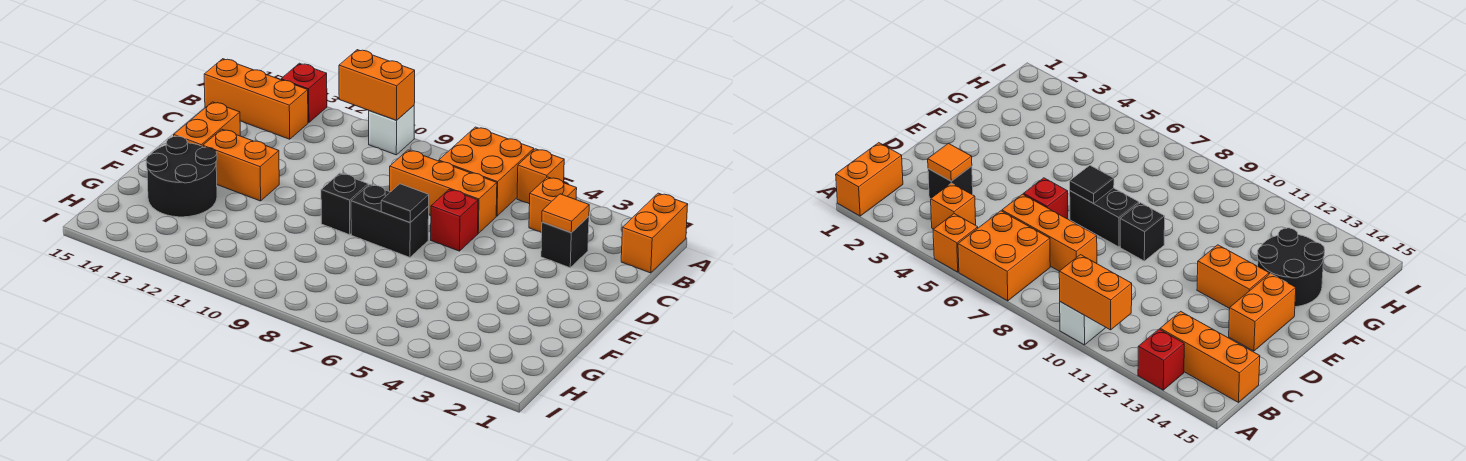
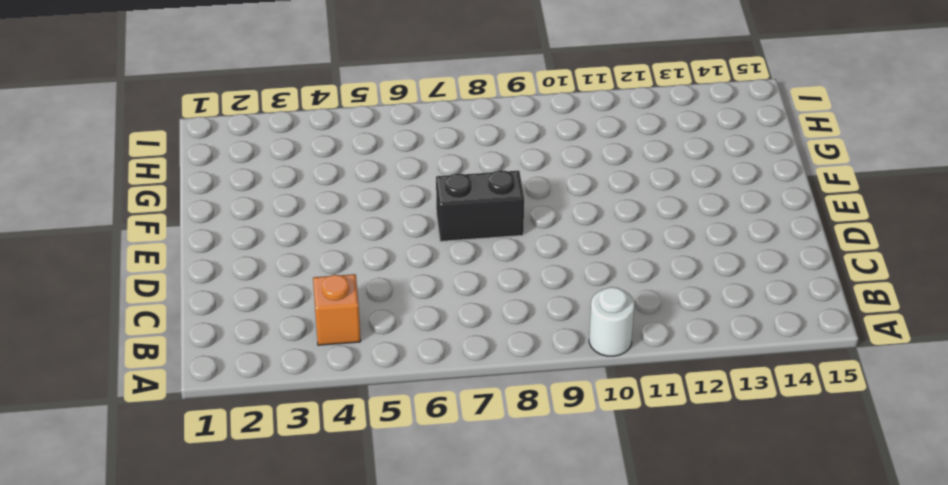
white 1x1 round brick [589,287,634,356] -> white 1x1 brick [369,106,414,155]
none -> orange 1x2 brick [621,193,688,273]
none -> orange 1x1 brick [517,149,564,204]
none -> orange 2x2 brick [439,127,534,216]

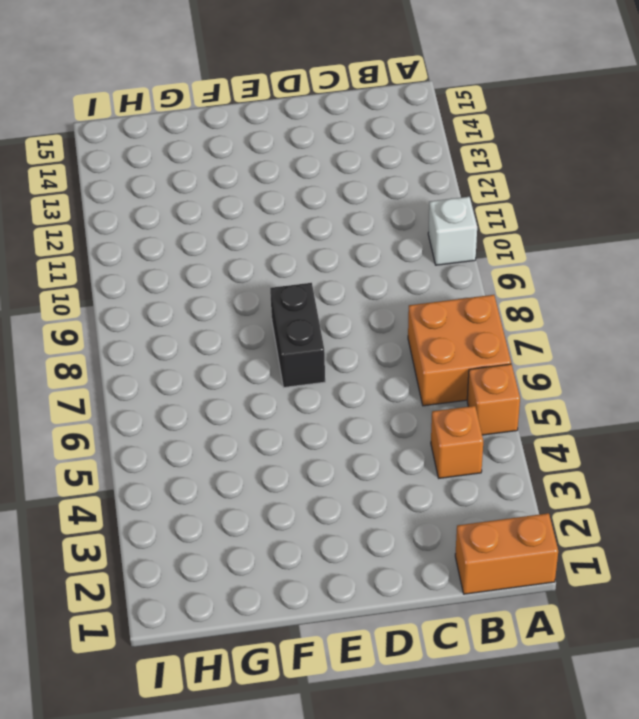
none -> red 1x1 brick [281,63,327,123]
none -> orange 1x3 brick [204,59,308,139]
none -> black 1x1 brick [541,216,589,268]

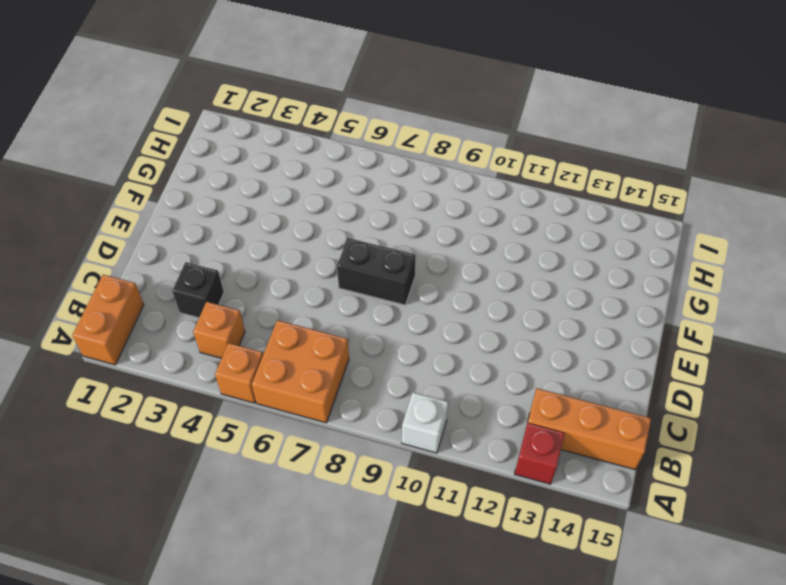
none -> orange 1x3 brick [390,150,497,233]
none -> red 1x1 brick [431,189,478,251]
none -> orange 1x2 brick [174,102,240,146]

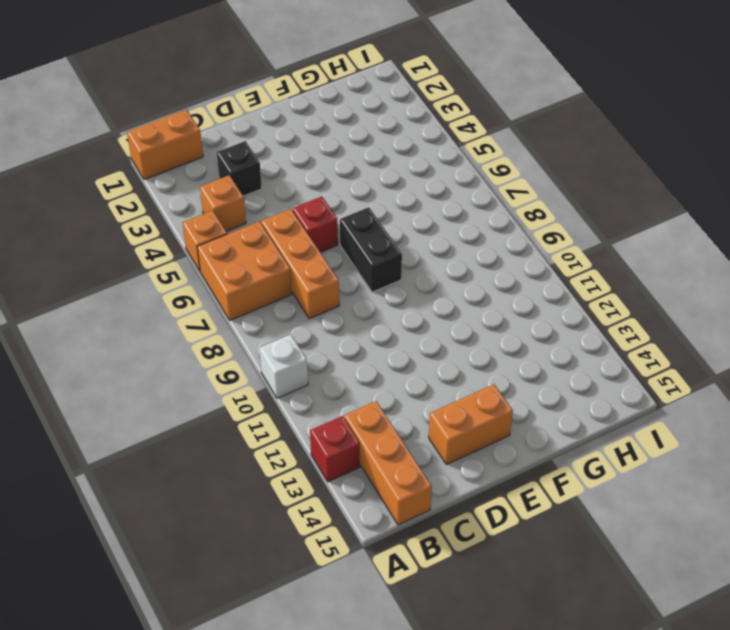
none -> black 1x1 brick [321,173,368,235]
none -> orange 1x2 brick [203,129,279,201]
none -> black 2x2 round brick [146,136,217,217]

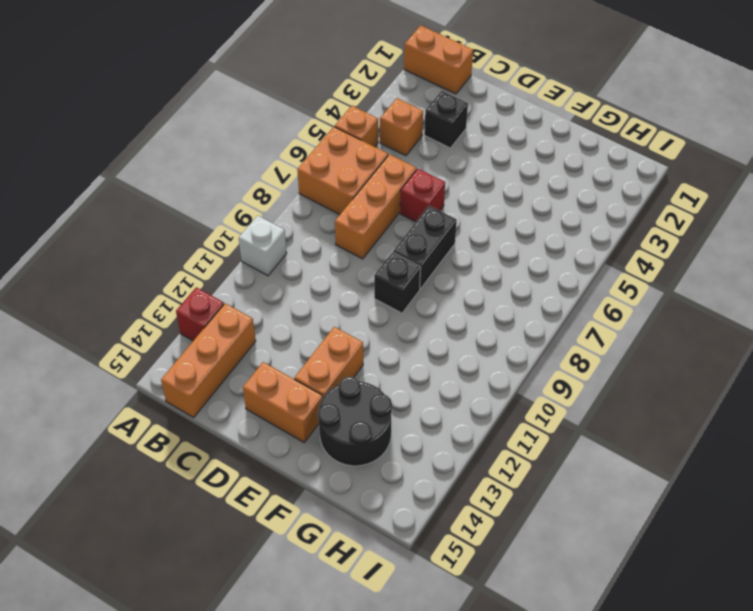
none -> orange 1x2 brick [339,50,415,120]
none -> orange 1x1 tile [542,194,589,233]
none -> black 1x1 tile [381,184,429,222]

